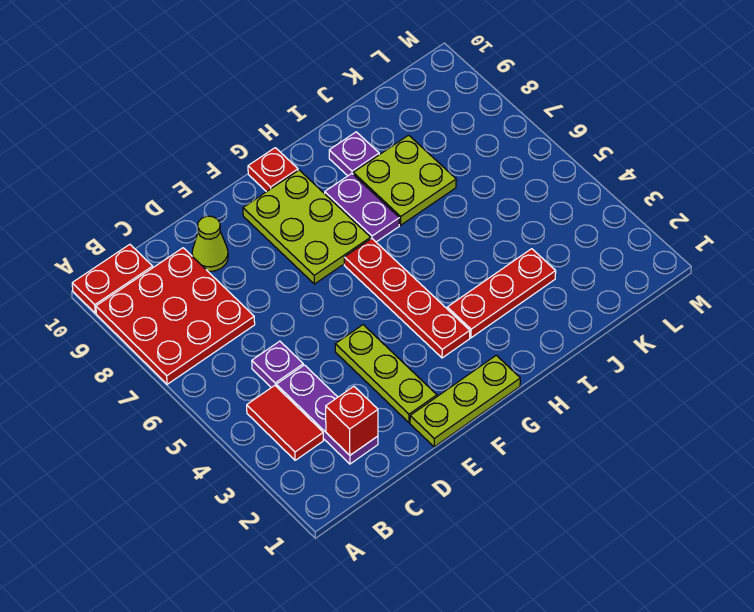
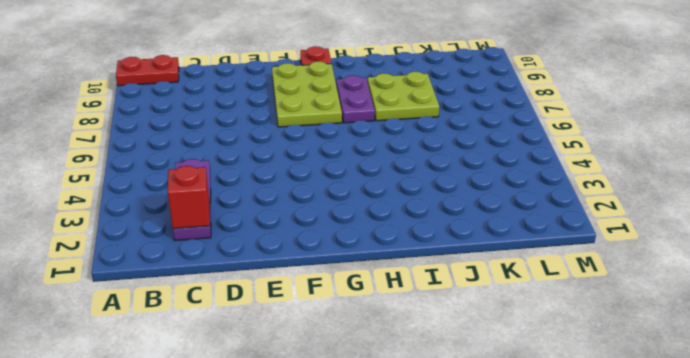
none -> red 3x3 plate [96,248,255,384]
none -> red 1x2 tile [247,386,323,460]
none -> purple 1x1 plate [252,341,303,388]

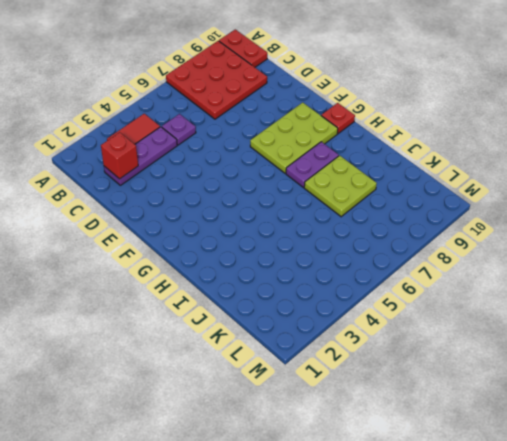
none -> lime 1x1 cone [192,216,228,271]
none -> lime 1x3 plate [410,355,520,447]
none -> lime 1x3 plate [335,325,437,423]

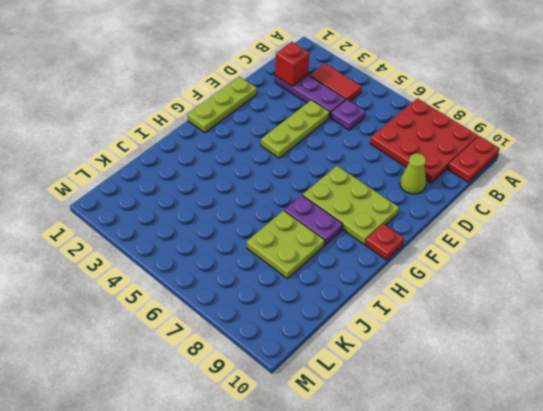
lime 1x3 plate [261,100,330,158] -> lime 1x3 plate turned to [335,325,437,423]
none -> red 1x4 plate [344,238,470,358]
none -> red 1x3 plate [447,249,556,338]
none -> purple 1x1 plate [329,132,379,176]

